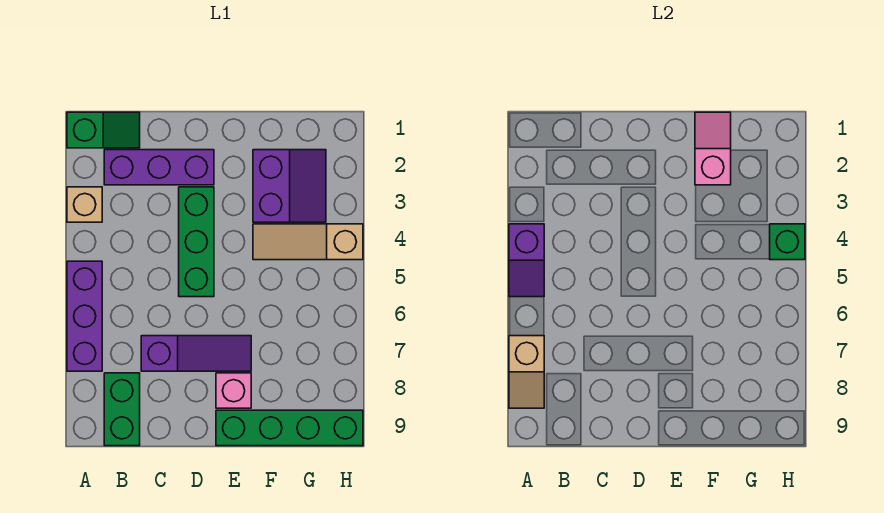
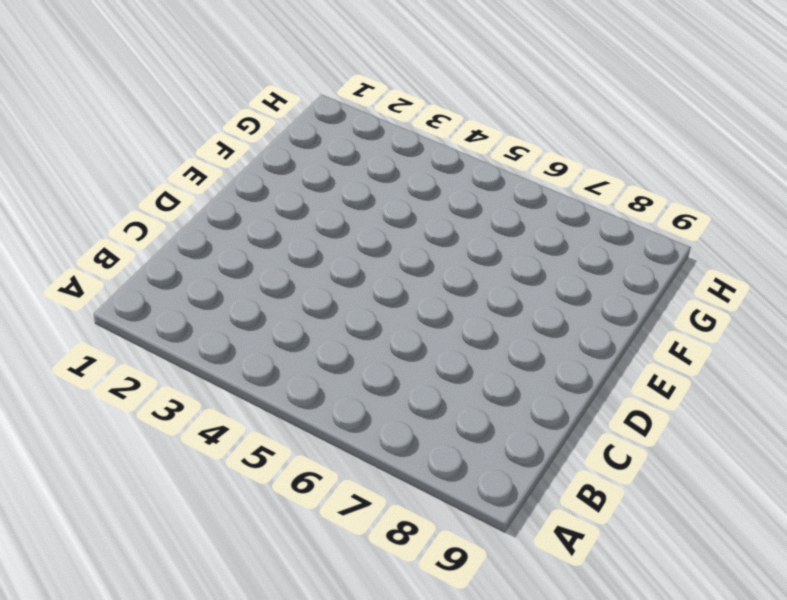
none -> green 1x2 slope [67,112,140,148]
none -> tan 1x1 brick [67,187,102,222]
none -> purple 1x3 brick [67,261,102,371]

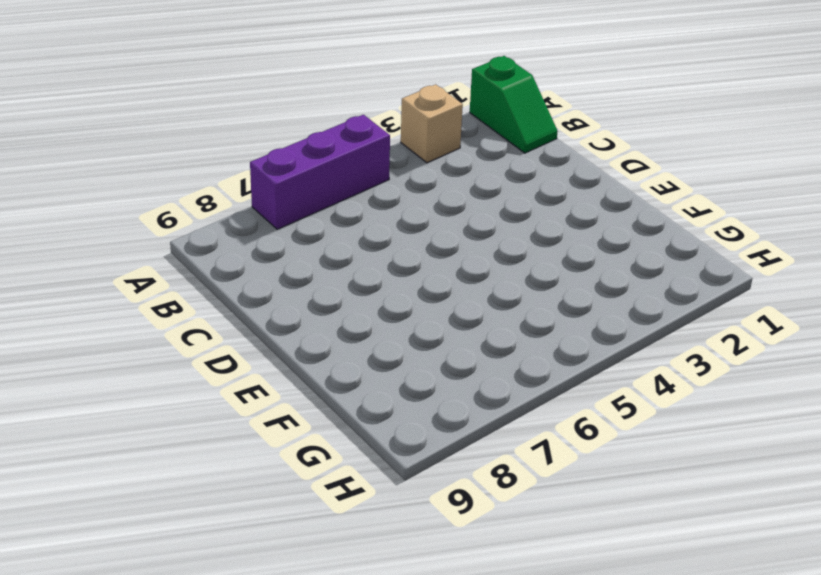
none -> purple 1x3 brick [104,150,214,185]
none -> green 1x2 brick [104,373,140,446]
none -> purple 1x3 slope [141,336,251,371]

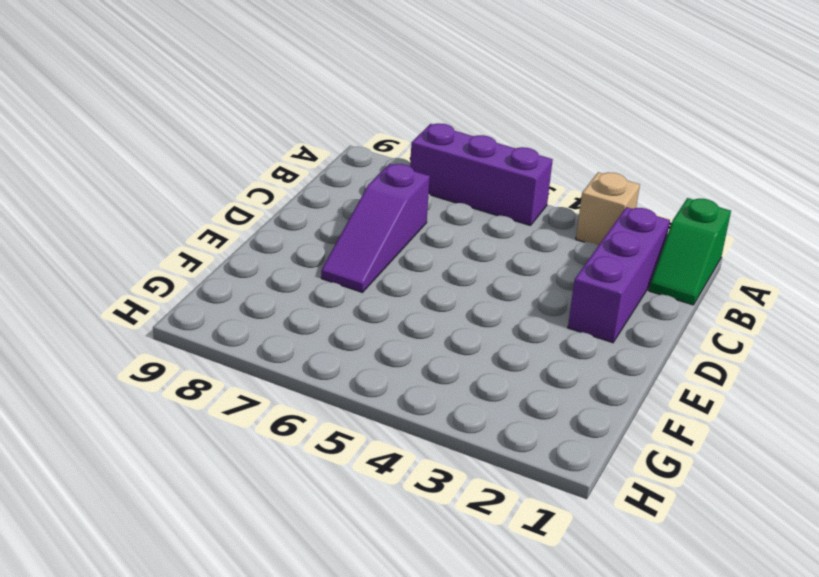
none -> green 1x2 brick [104,373,140,446]
none -> green 1x3 brick [179,187,214,297]
none -> pink 1x1 brick [216,373,251,408]

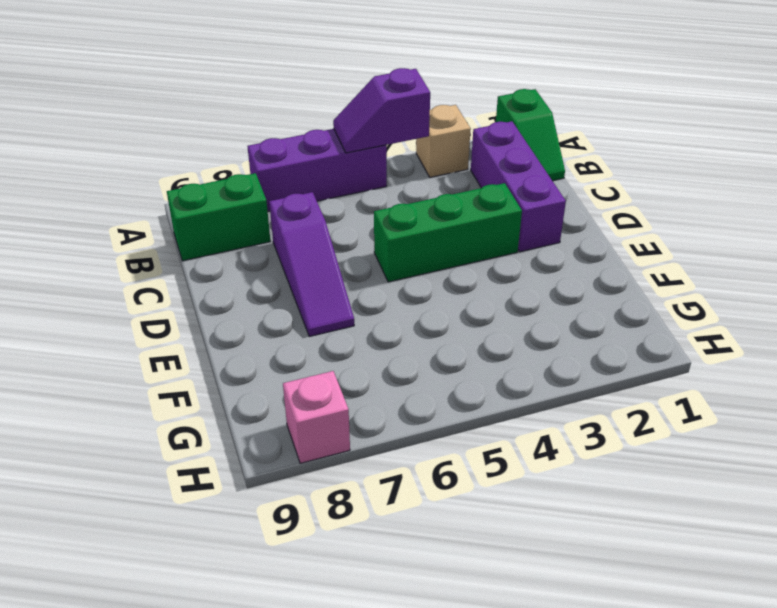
pink 1x1 brick [283,371,350,463] -> pink 1x1 brick moved to [216,373,251,408]
none -> green 1x4 brick [216,410,363,446]
none -> purple 2x2 slope [253,150,326,222]
none -> tan 1x3 slope [253,224,363,260]

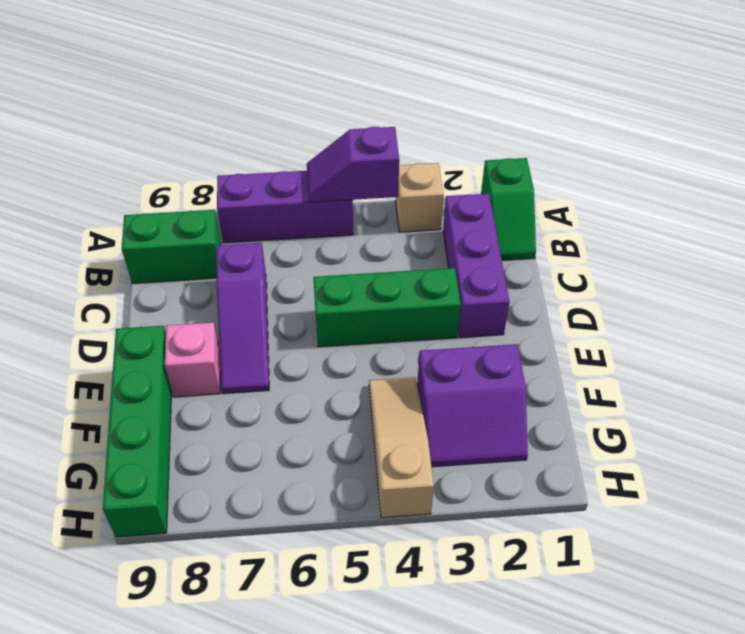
none -> tan 1x2 slope [509,336,544,408]
none -> pink 1x2 slope [695,112,731,185]
none -> green 1x1 brick [770,224,805,260]

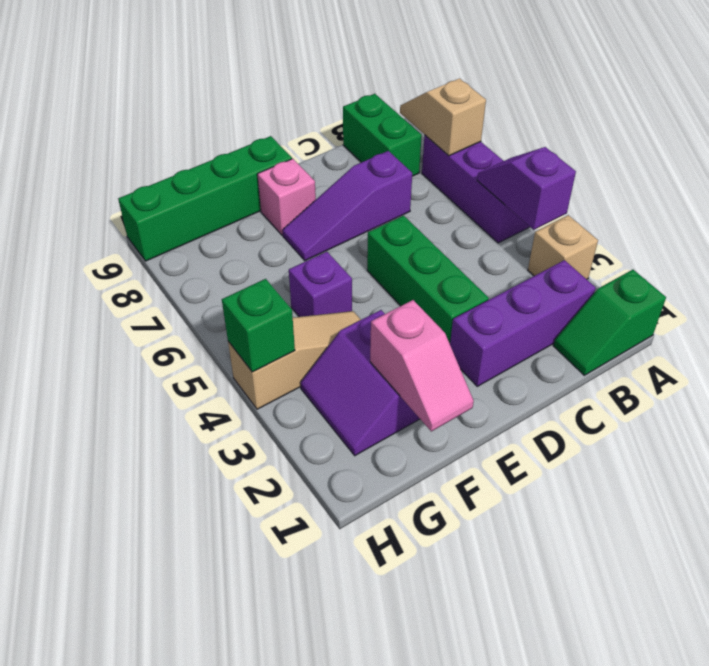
purple 1x1 brick [289,252,352,317] -> none

